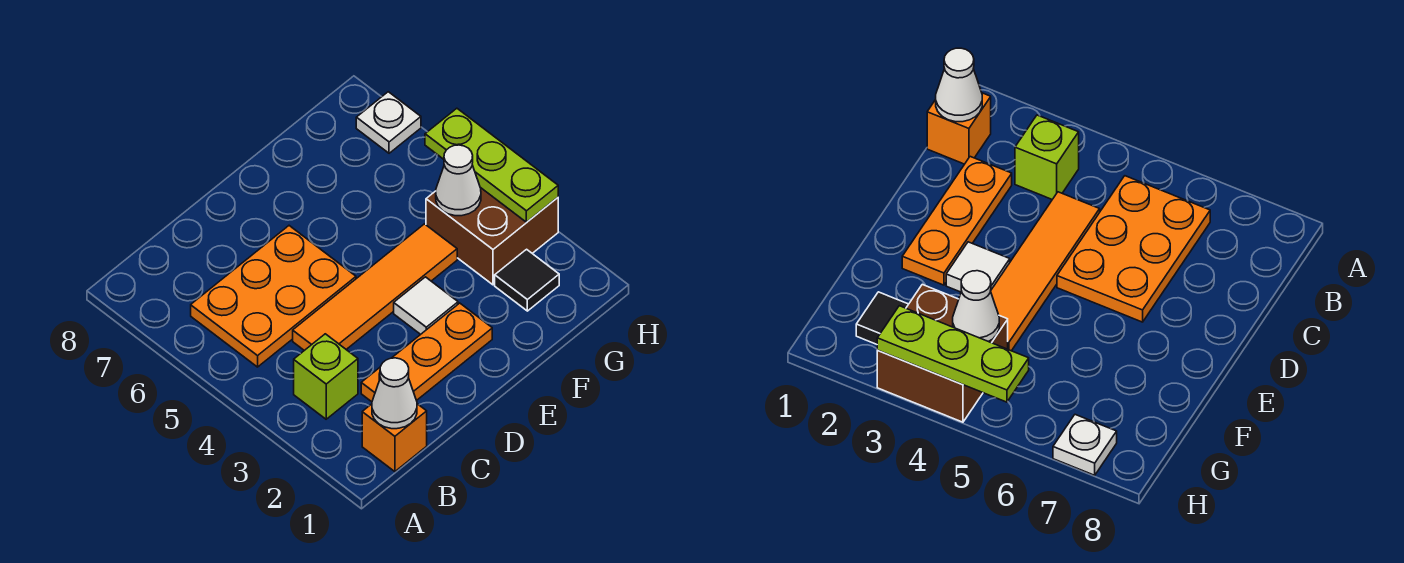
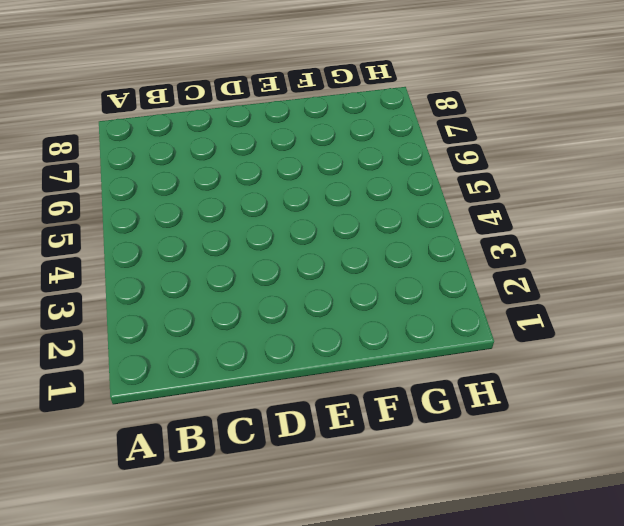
none -> orange 1x1 brick [362,404,427,472]
none -> lime 1x1 brick [294,334,358,419]
none -> orange 2x3 plate [191,226,356,367]

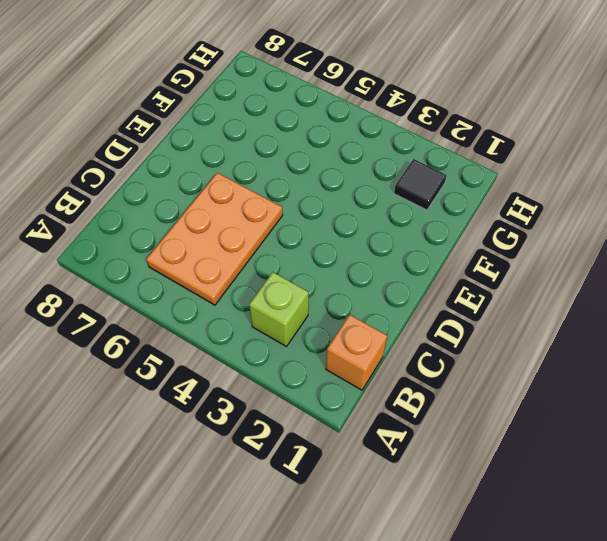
none -> orange 1x3 plate [361,303,492,402]
none -> orange 1x4 tile [293,224,457,350]
none -> white 1x1 tile [394,277,458,334]

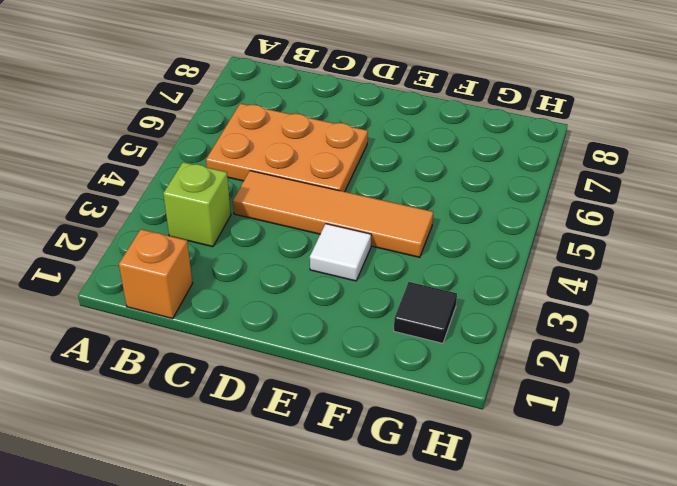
none -> orange 1x3 plate [361,303,492,402]
none -> brown 2x2 brick [426,188,558,285]
none -> white 1x1 plate [356,92,421,153]

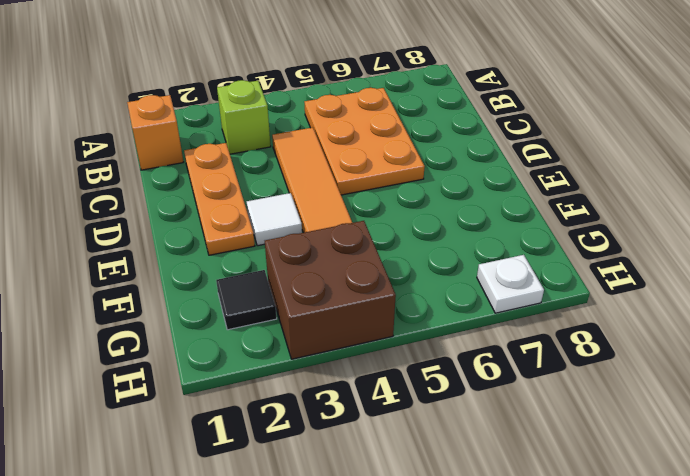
none -> white 1x1 cone [372,358,417,429]
none -> white 1x1 cone [436,145,481,216]
none -> lime 1x3 plate [425,108,558,222]

